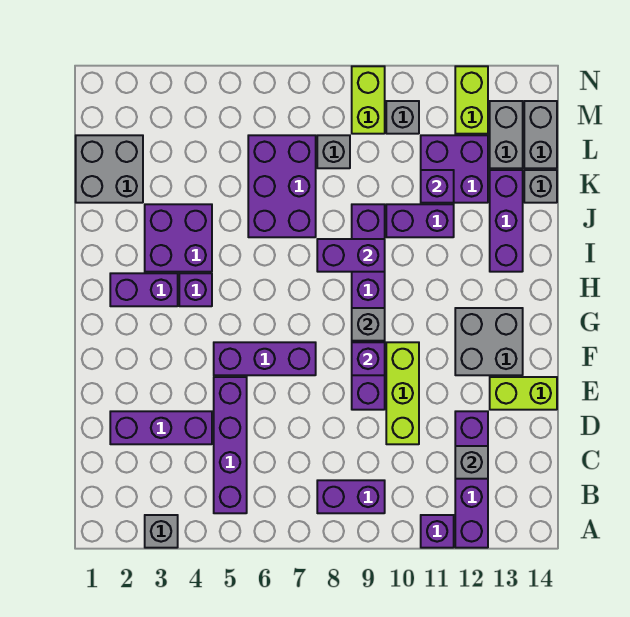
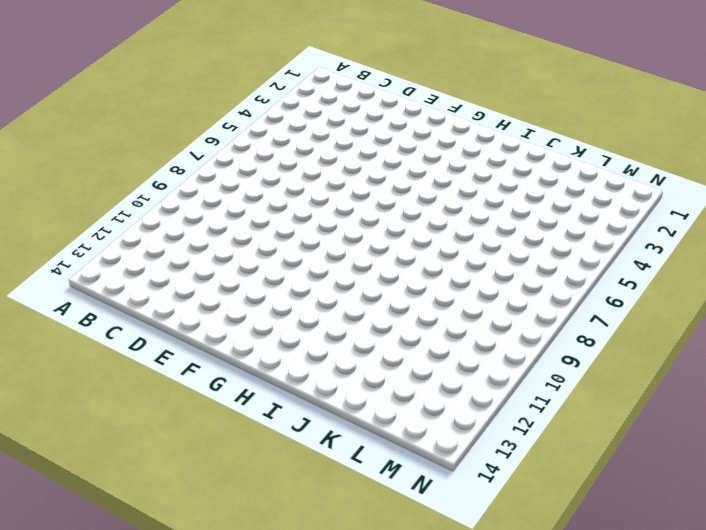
none -> grey 1x1 brick [145,515,178,548]
none -> purple 1x1 brick [421,515,454,548]
none -> purple 1x4 brick [455,411,488,548]
none -> purple 1x4 brick [214,377,247,513]

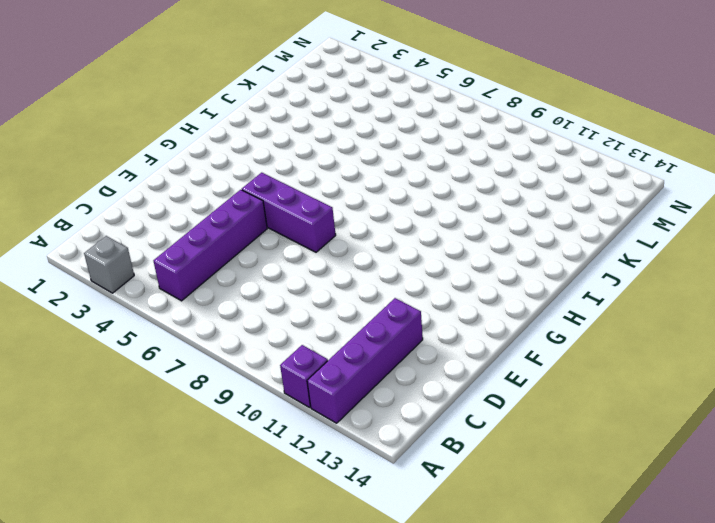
none -> purple 1x2 brick [317,480,385,513]
none -> purple 1x3 brick [110,411,212,444]
none -> lime 1x3 brick [386,342,419,444]
none -> purple 1x6 brick [352,204,385,410]

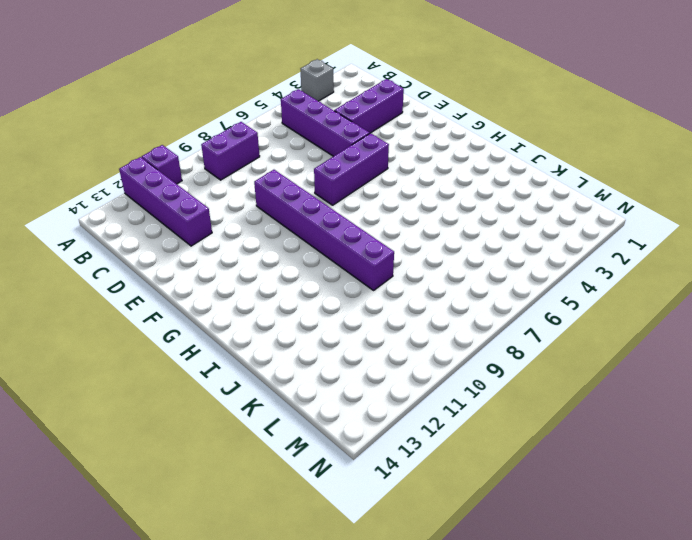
none -> lime 1x3 brick [386,342,419,444]
none -> lime 1x2 brick [490,377,557,410]
none -> grey 2x2 brick [455,308,523,375]
none -> purple 1x2 brick [110,273,178,306]

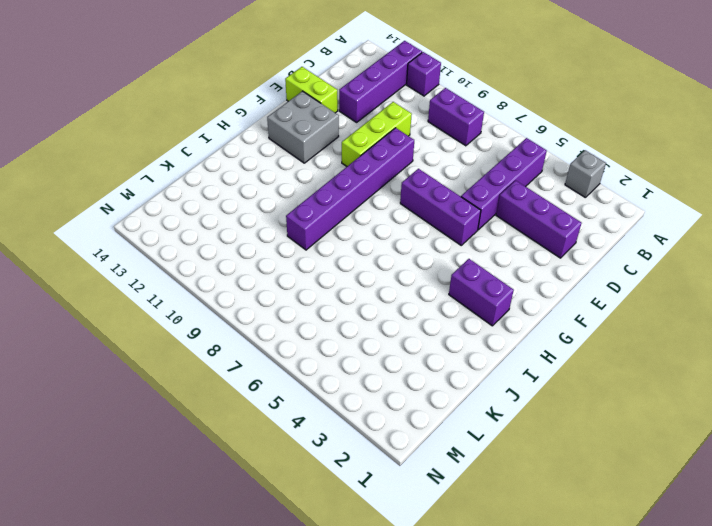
none -> purple 1x1 brick [179,273,212,306]
none -> purple 2x2 brick [145,204,212,272]
none -> purple 1x3 brick [490,170,523,272]
none -> purple 2x3 brick [248,135,316,237]

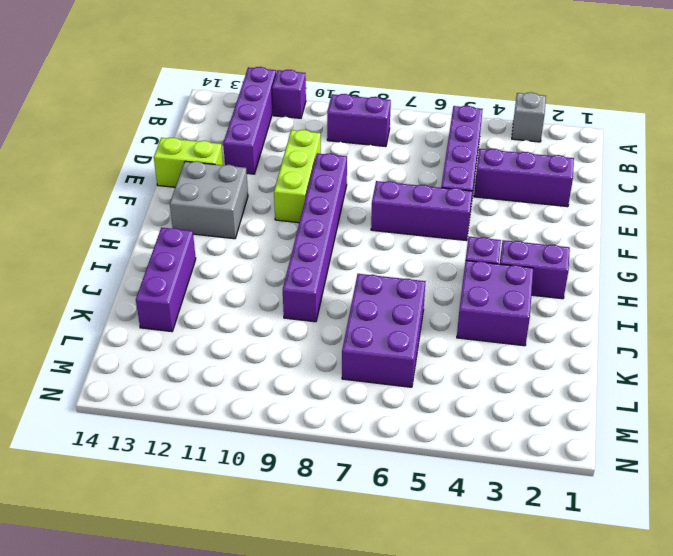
none -> purple 1x2 brick [386,204,454,237]
none -> grey 2x2 brick [76,135,143,203]
none -> purple 2x2 brick [421,135,488,203]
none -> grey 1x1 brick [524,170,557,203]

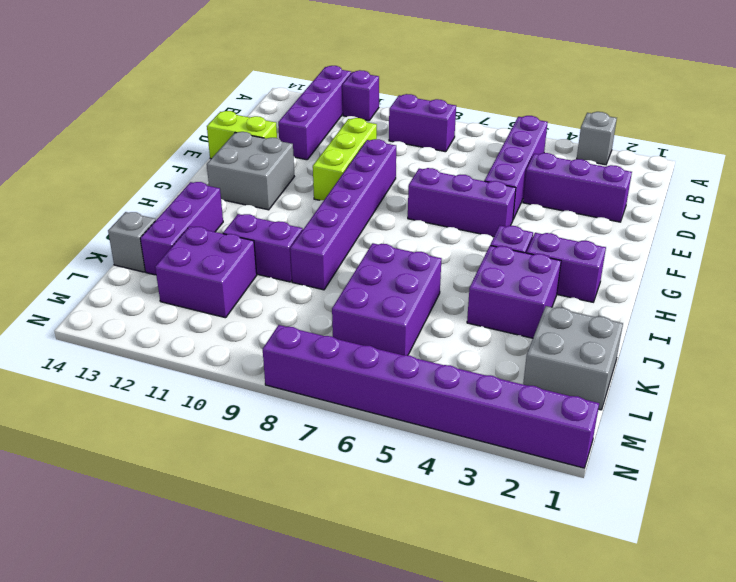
purple 1x8 brick [263,325,599,468] -> none
none -> grey 1x1 brick [317,135,350,168]
none -> grey 1x2 brick [490,101,523,168]
none -> grey 1x2 brick [524,101,557,168]
none -> lime 1x2 brick [352,66,385,134]

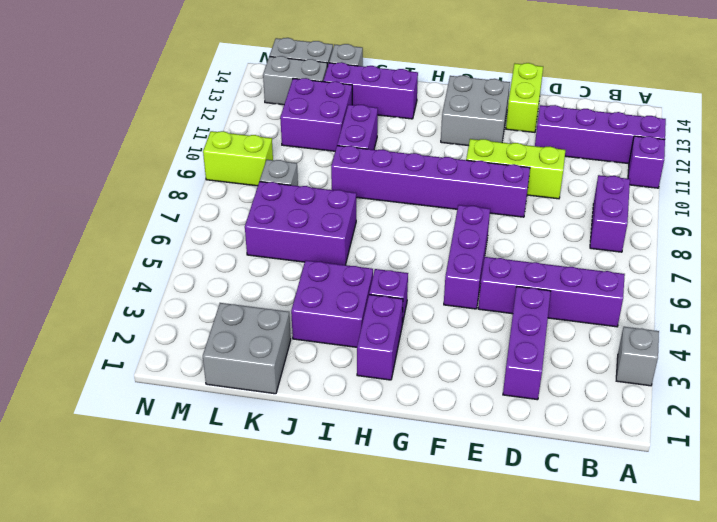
none -> grey 1x1 brick [386,101,419,134]
none -> lime 1x2 brick [455,66,488,134]
none -> grey 1x1 brick [455,446,488,479]
none -> purple 1x1 brick [352,342,385,375]

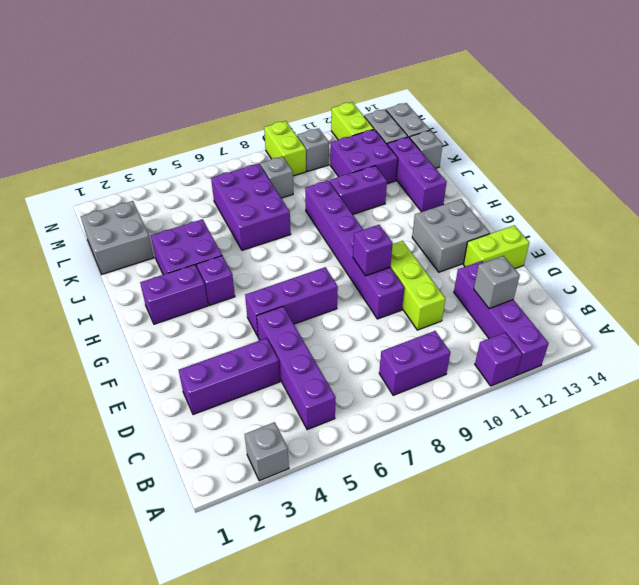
none -> grey 1x1 brick [352,308,385,341]
none -> purple 1x2 brick [317,239,385,272]
none -> purple 1x1 brick [421,170,454,203]

